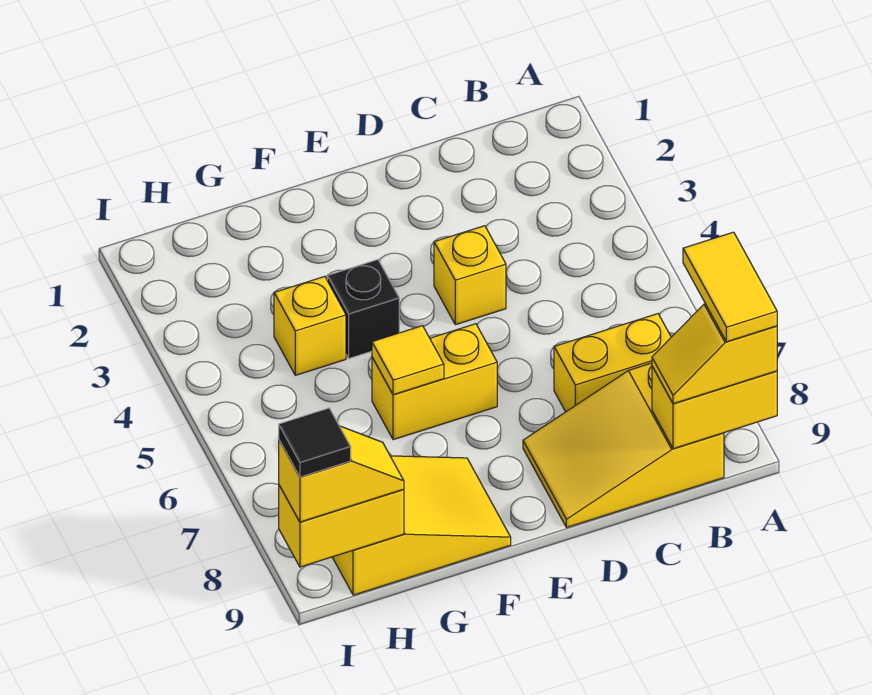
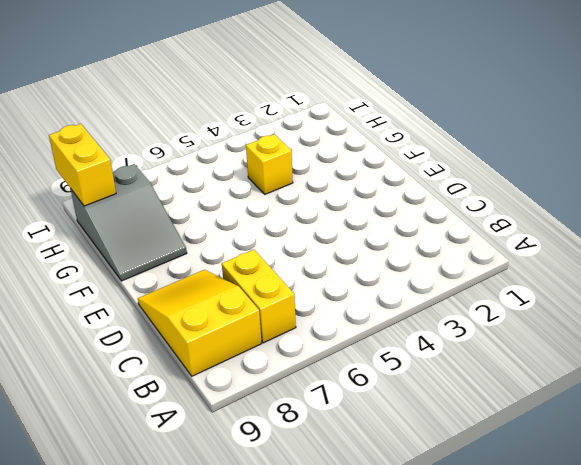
grey 2x3 slope [71,164,187,281] -> yellow 2x3 slope [332,456,511,595]
none -> yellow 1x1 brick [434,226,506,325]
none -> yellow 1x2 brick [372,324,497,440]
none -> black 1x1 brick [327,260,399,358]

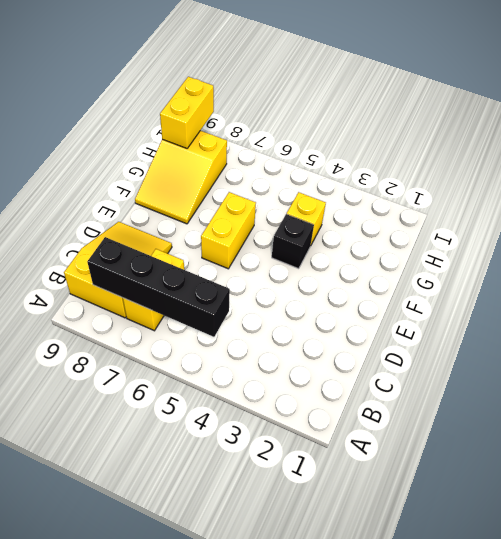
black 1x4 brick [87,237,230,337] -> none
none -> yellow 1x1 brick [434,226,506,325]
none -> yellow 1x2 brick [652,367,777,449]
none -> yellow 1x1 tile [372,326,444,395]

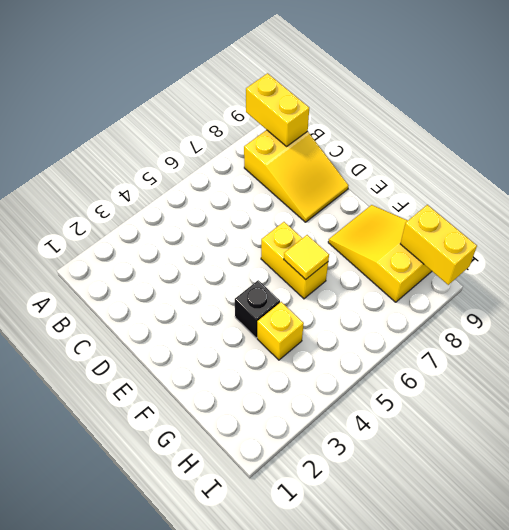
none -> yellow 1x2 brick [554,314,671,412]
none -> yellow 1x1 brick [434,226,506,325]
none -> yellow 1x2 slope [652,304,777,404]

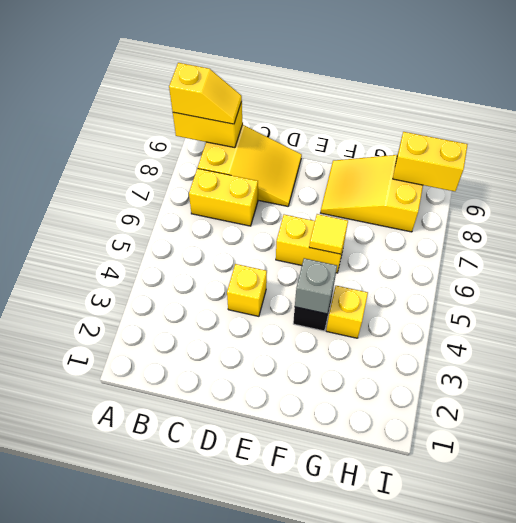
grey 1x1 brick [295,258,337,314] -> none
none -> yellow 1x2 slope [279,426,404,522]
none -> yellow 1x2 tile [683,232,777,342]
none -> black 1x1 tile [279,408,351,477]

